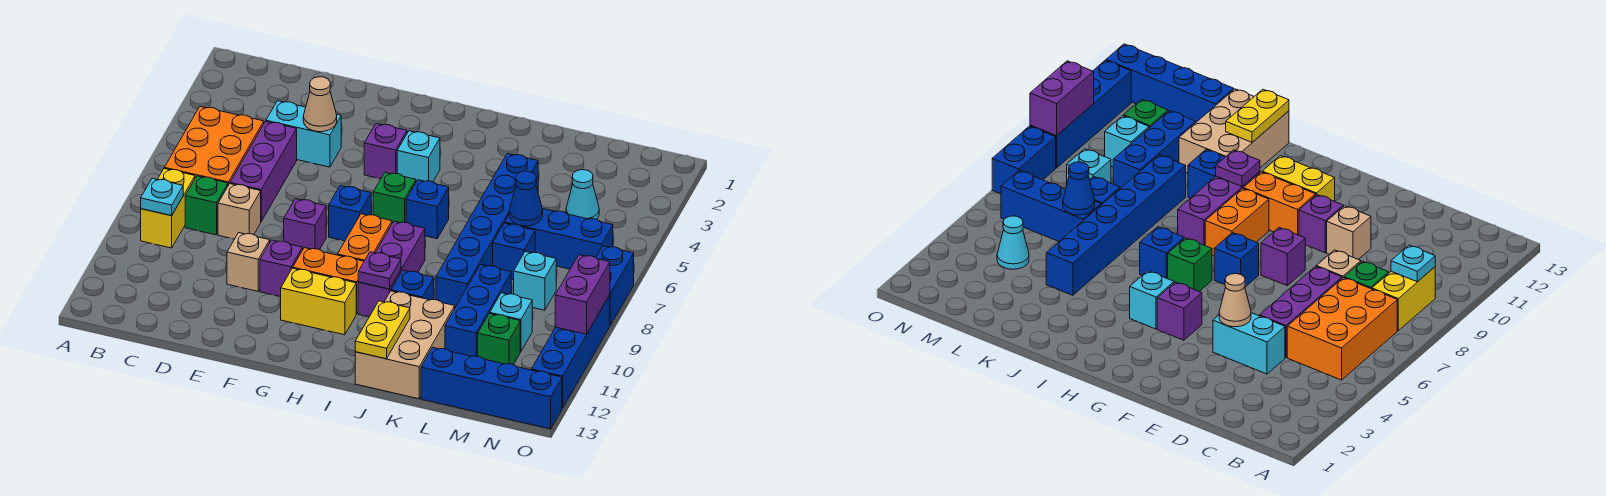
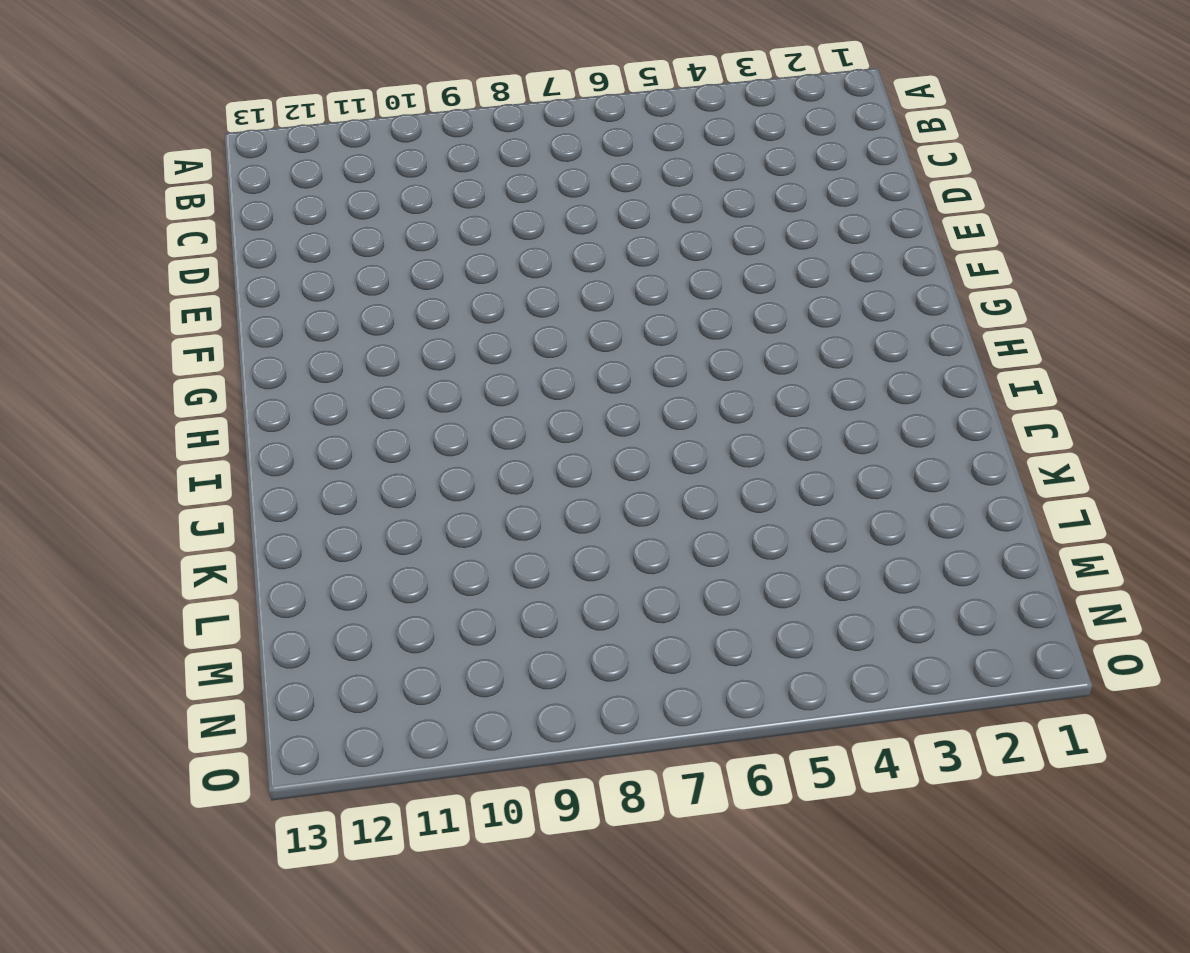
none -> orange 2x3 brick [164,106,264,185]
none -> yellow 1x2 brick [141,169,195,248]
none -> green 1x1 brick [185,176,228,235]
none -> cyan 1x2 brick [266,101,341,167]

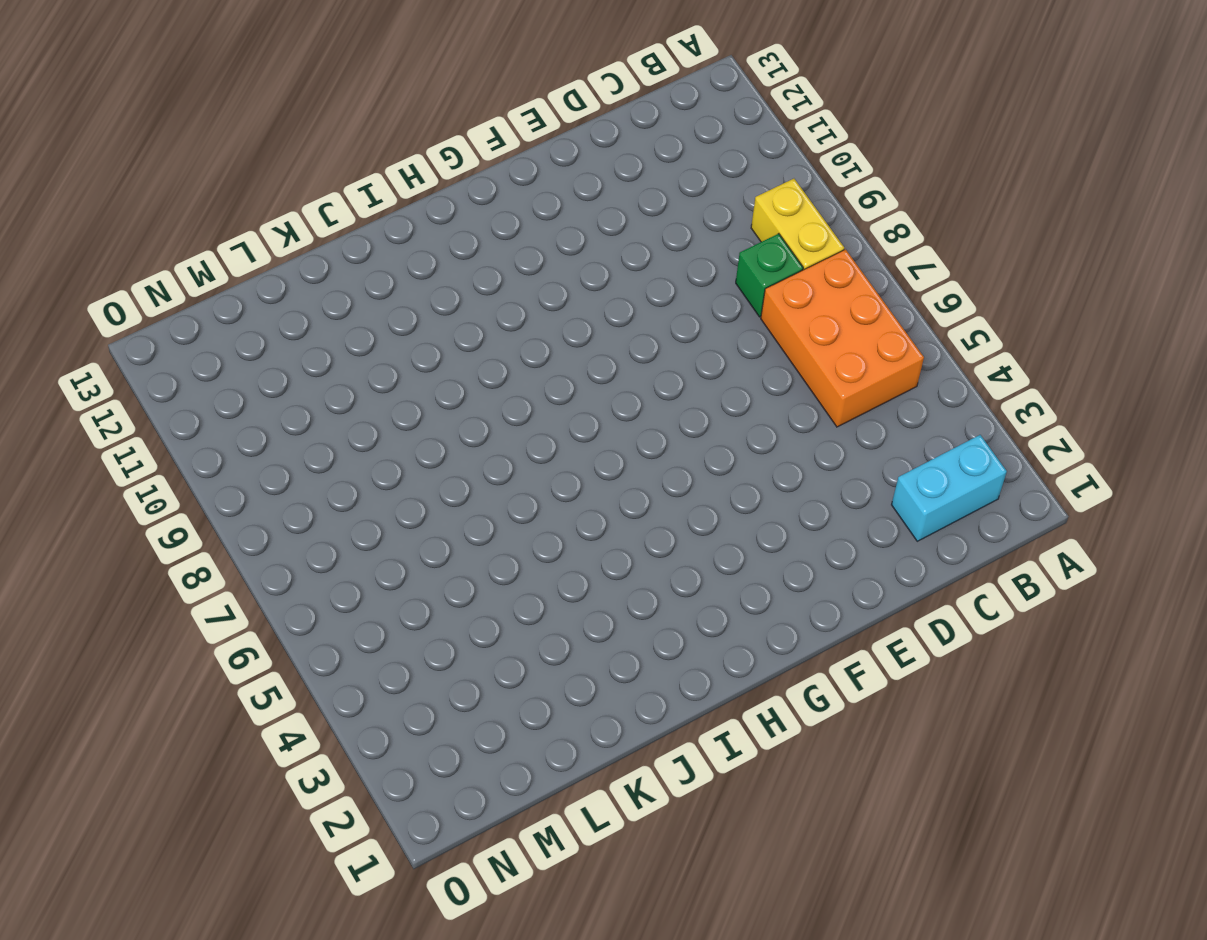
cyan 1x2 brick [892,435,1007,541] -> cyan 1x2 brick moved to [266,101,341,167]
none -> purple 1x3 brick [230,121,297,221]
none -> tan 1x1 brick [218,184,261,239]
none -> tan 1x1 brick [227,233,270,291]
none -> purple 1x1 brick [284,199,326,250]

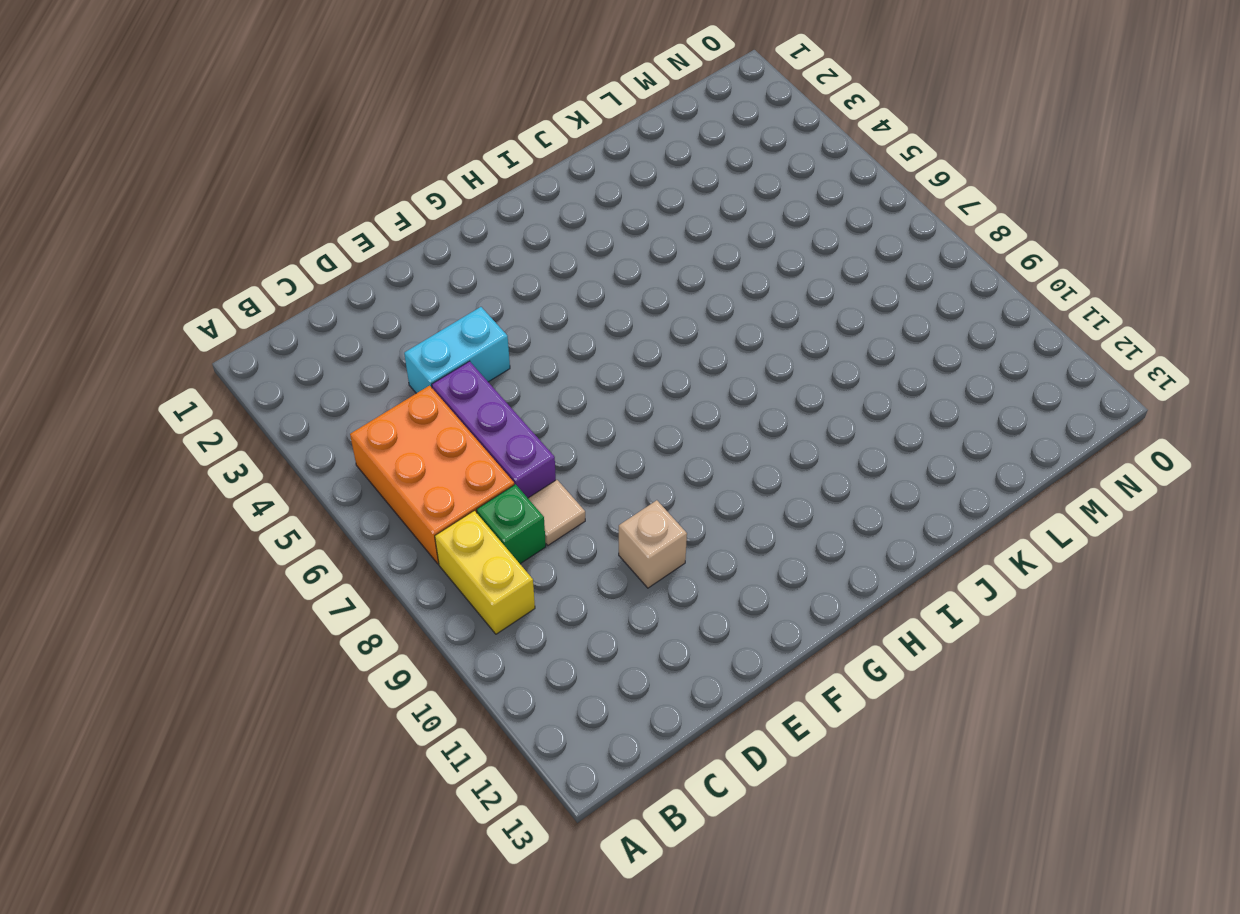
tan 1x1 tile [528,480,585,545] -> tan 1x1 brick [218,184,261,239]
none -> purple 1x1 brick [284,199,326,250]
none -> purple 1x1 brick [260,240,303,297]
none -> purple 1x1 brick [364,123,407,179]
none -> blue 1x1 brick [329,186,371,241]

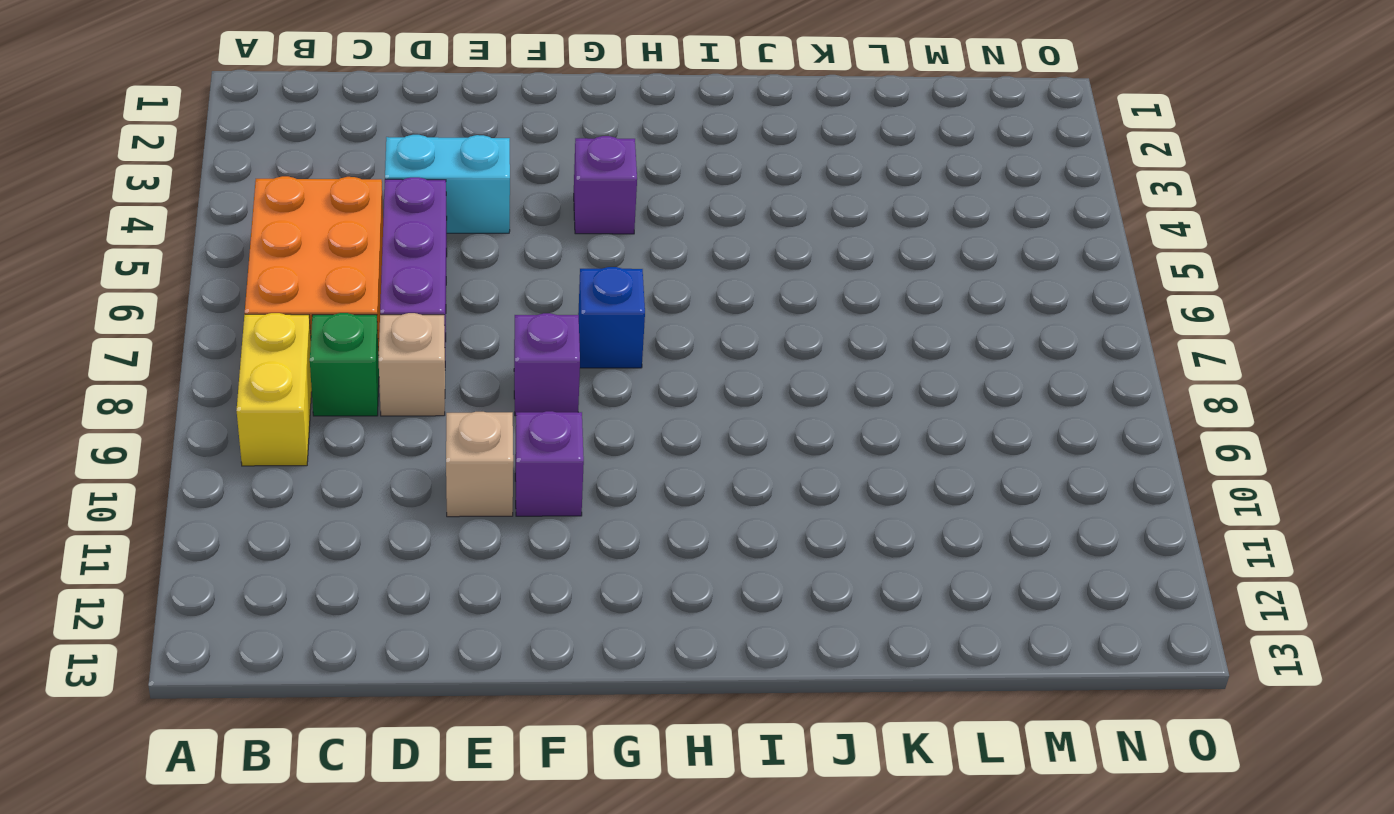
none -> orange 1x2 brick [293,248,364,314]
none -> yellow 1x2 brick [281,268,356,335]
none -> cyan 1x1 brick [397,131,440,182]
none -> green 1x1 brick [373,172,416,223]

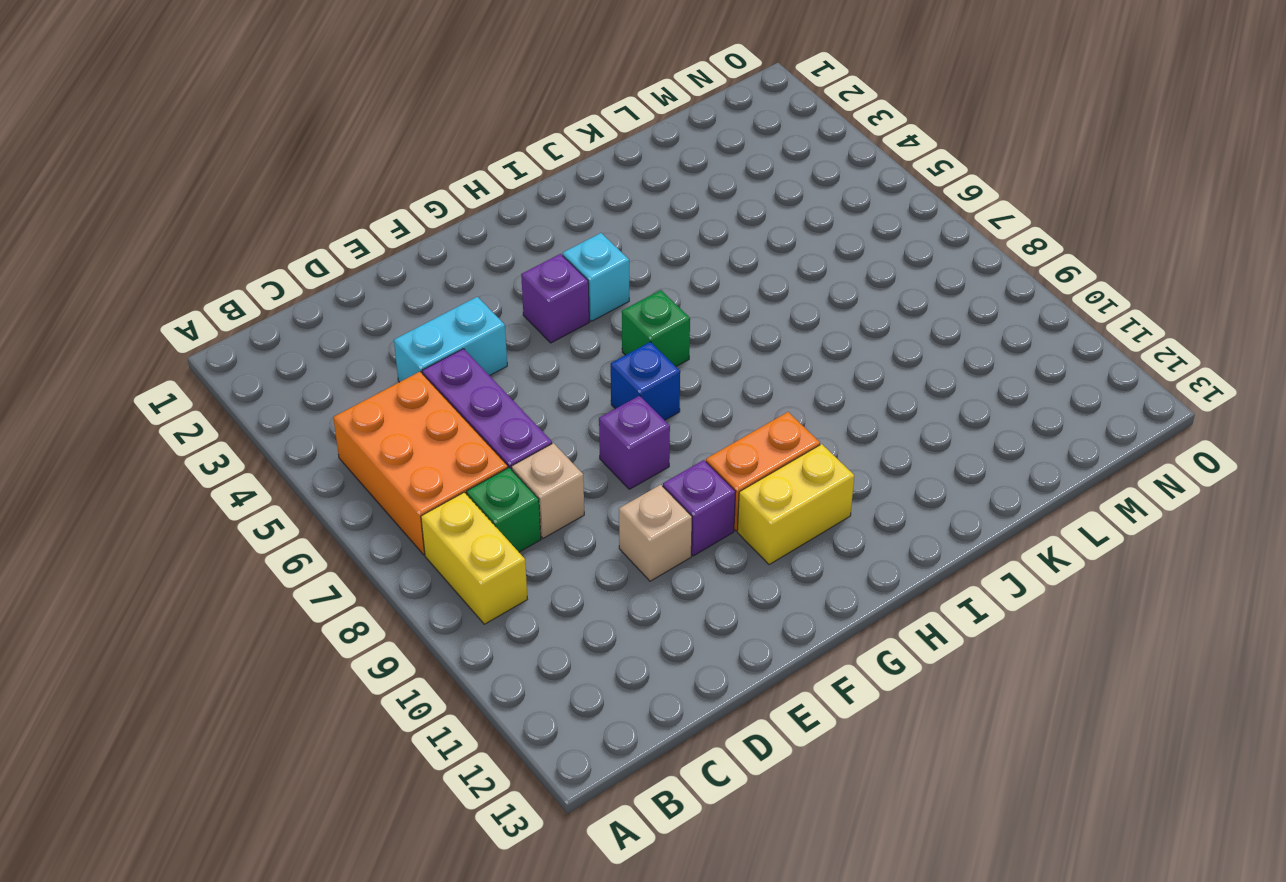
none -> orange 1x2 brick [338,214,392,261]
none -> blue 1x1 brick [406,180,449,239]
none -> purple 1x3 brick [358,221,425,317]
none -> blue 1x1 brick [391,270,434,300]

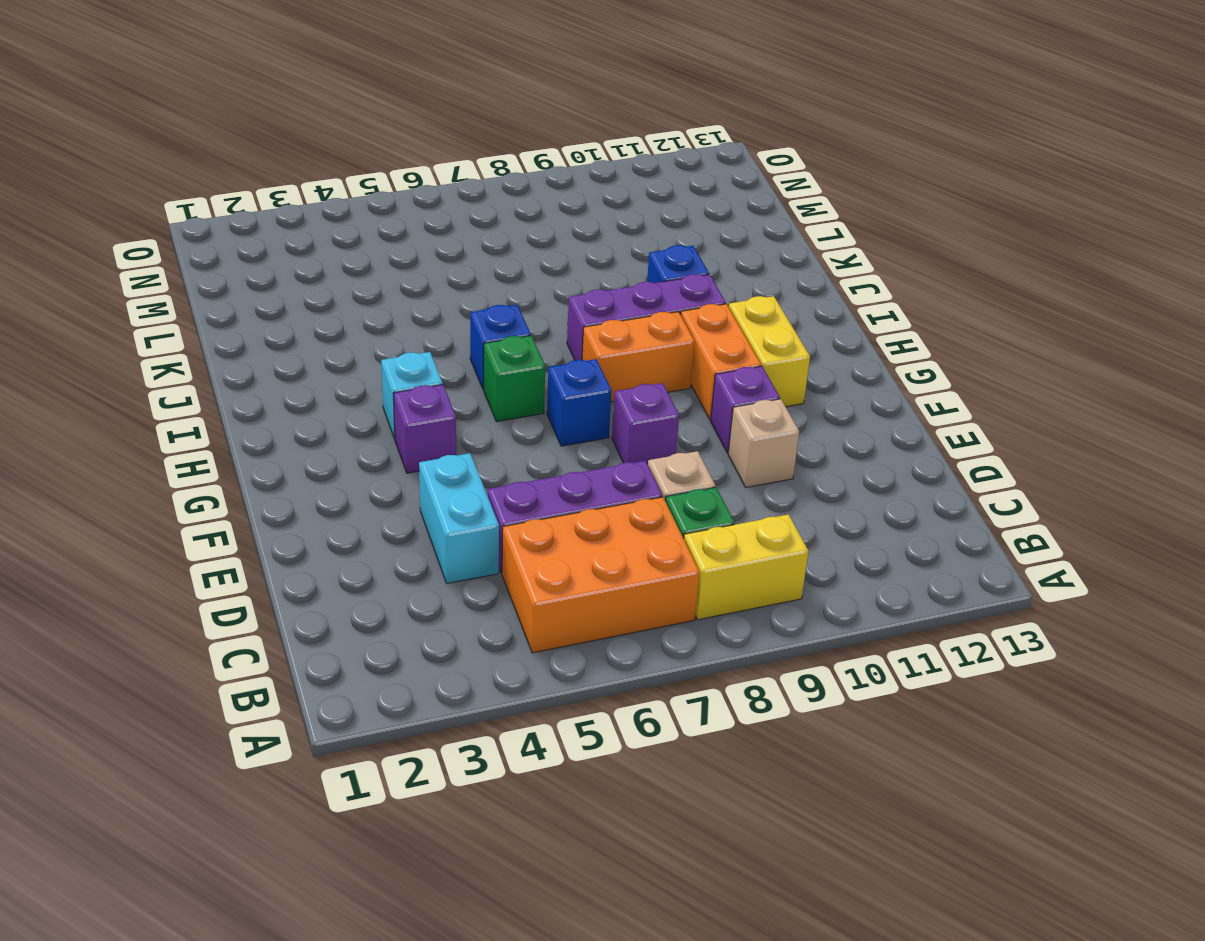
none -> tan 2x3 brick [355,291,455,399]
none -> blue 1x6 brick [436,153,538,307]
none -> blue 1x3 brick [505,209,613,269]
none -> blue 1x1 brick [493,223,535,280]

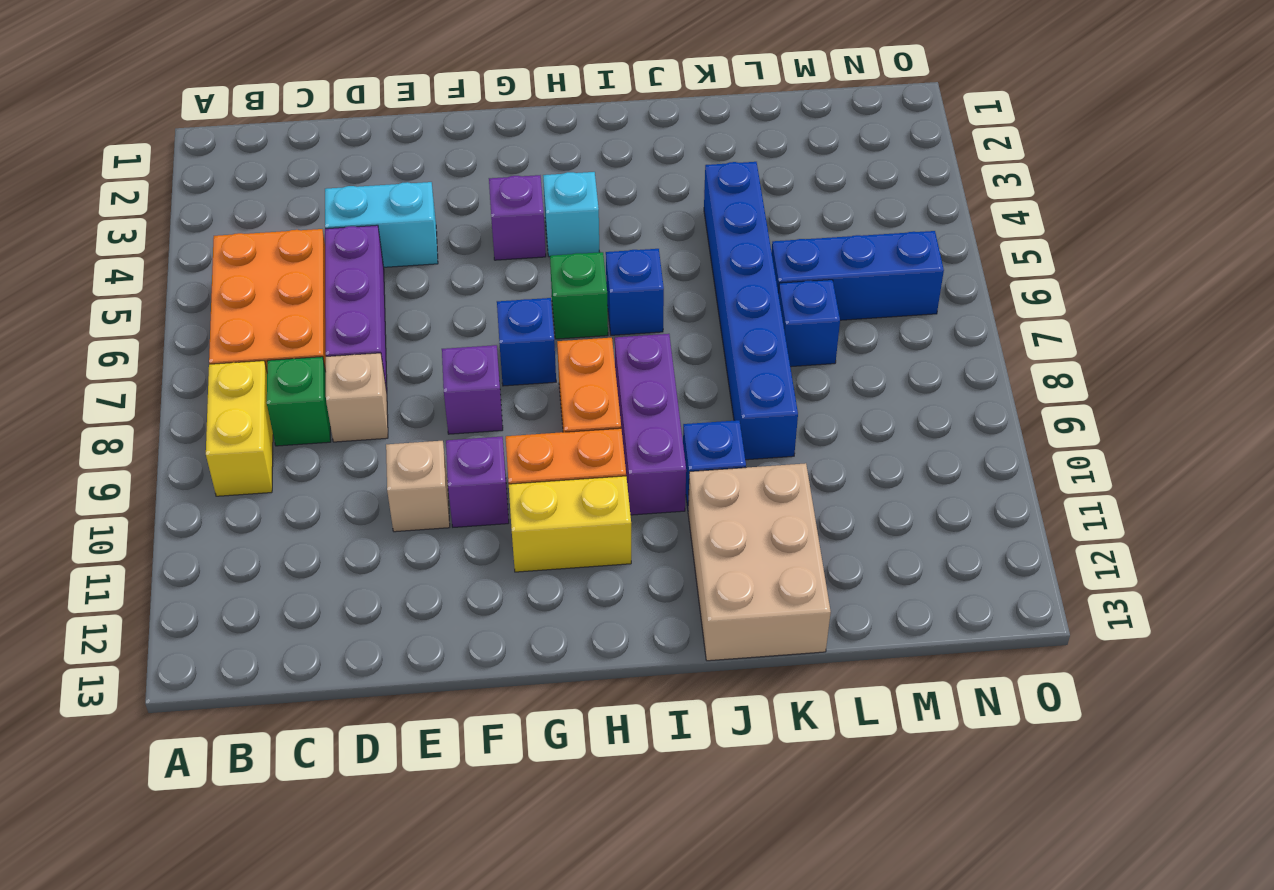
none -> blue 1x3 brick [445,265,511,356]
none -> blue 1x4 brick [421,347,562,429]
none -> cyan 1x1 cone [566,170,599,220]
none -> cyan 1x1 brick [514,251,556,310]

